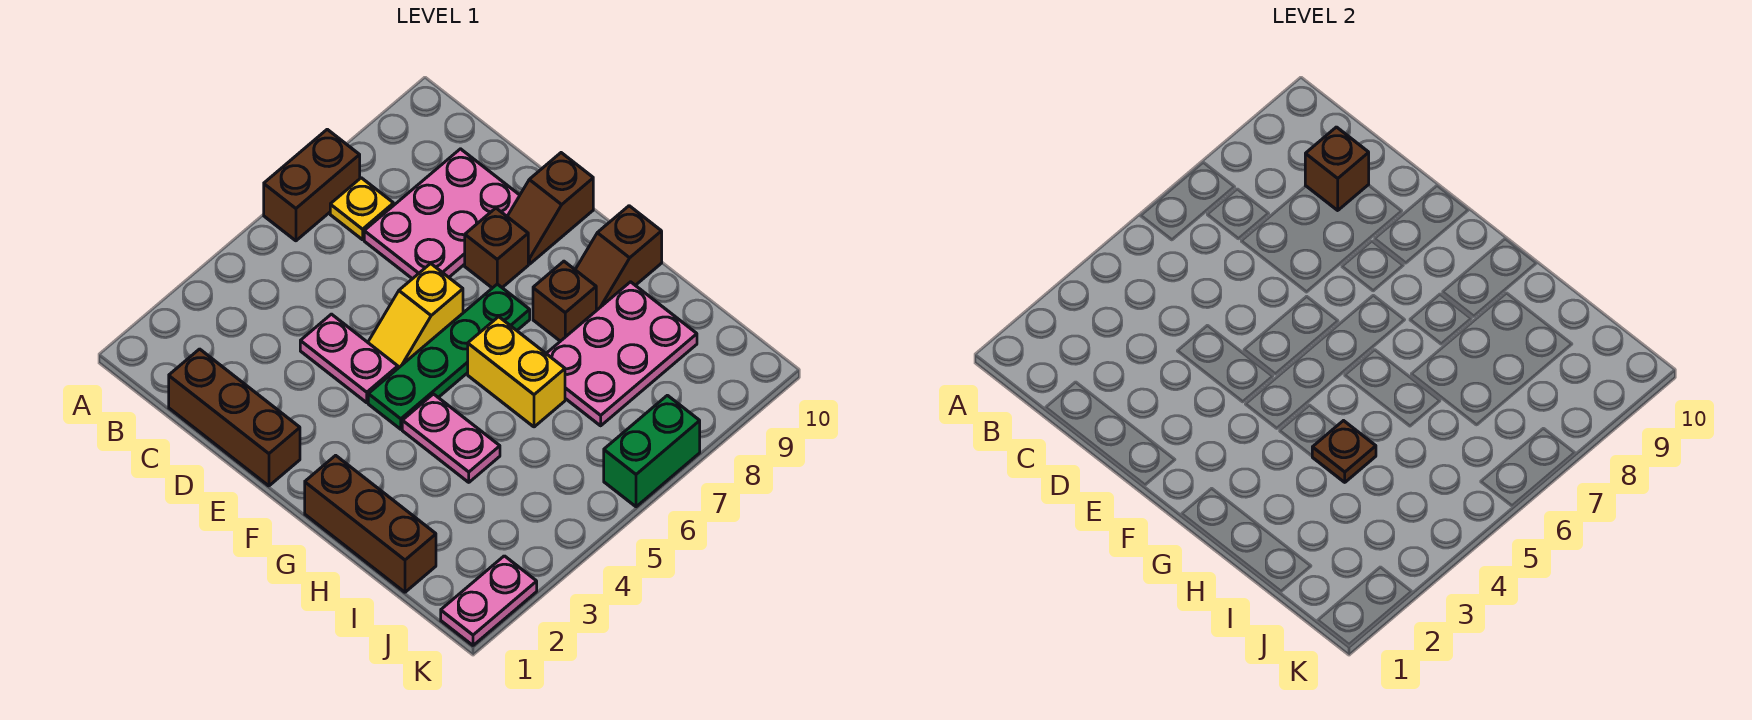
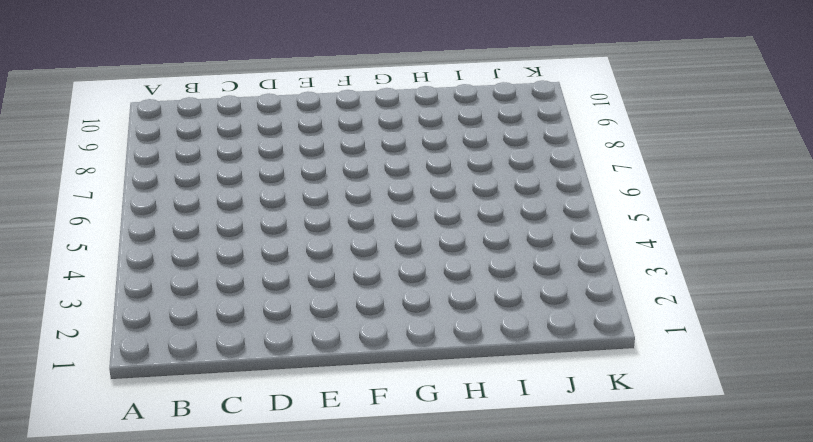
none -> brown 1x2 brick [264,129,360,241]
none -> yellow 1x1 plate [330,178,394,240]
none -> brown 1x3 brick [169,349,300,486]

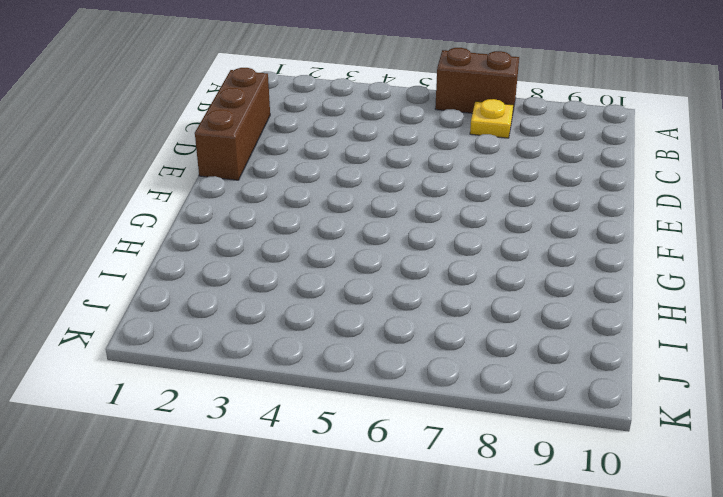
none -> pink 2x3 plate [364,149,520,279]
none -> pink 1x2 plate [300,314,398,403]
none -> yellow 1x2 slope [368,263,463,368]

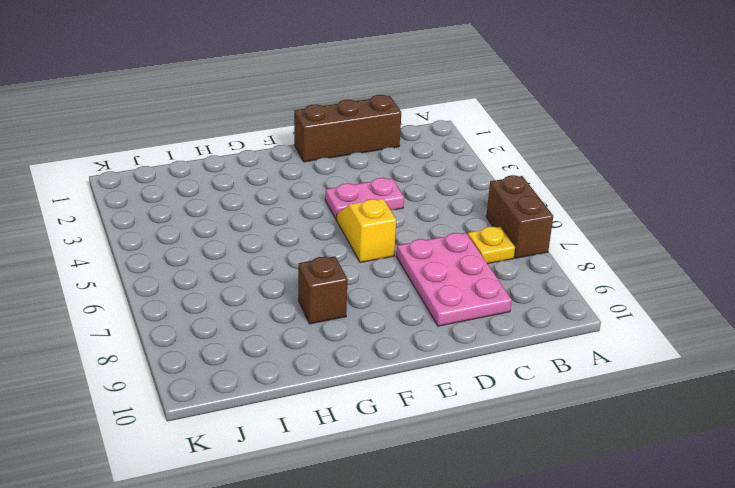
none -> brown 1x1 brick [465,208,528,288]
none -> brown 1x2 slope [507,153,593,264]
none -> green 1x4 plate [368,284,530,429]

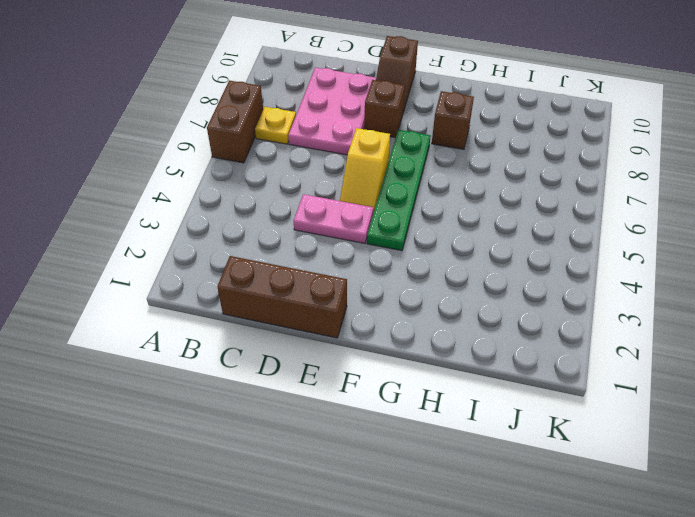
none -> brown 1x3 brick [305,455,436,592]
none -> pink 1x2 plate [402,394,500,482]
none -> yellow 1x2 brick [468,317,565,427]

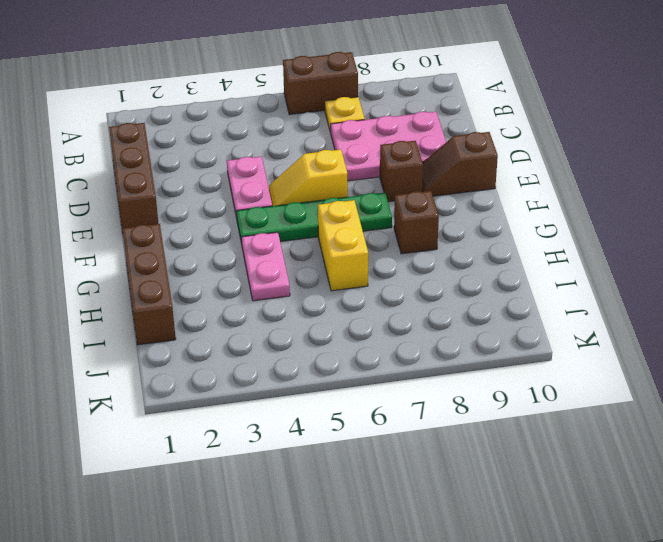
none -> brown 1x2 slope [575,206,662,310]
none -> pink 2x3 plate [546,282,697,426]
none -> pink 1x2 plate [441,556,537,645]

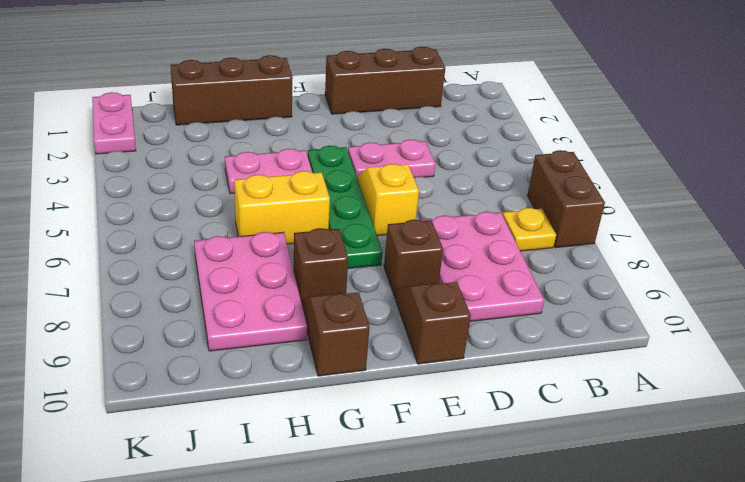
none -> green 1x2 brick [604,395,700,507]
none -> brown 1x1 brick [1305,127,1369,210]
none -> brown 1x1 plate [1312,421,1376,482]

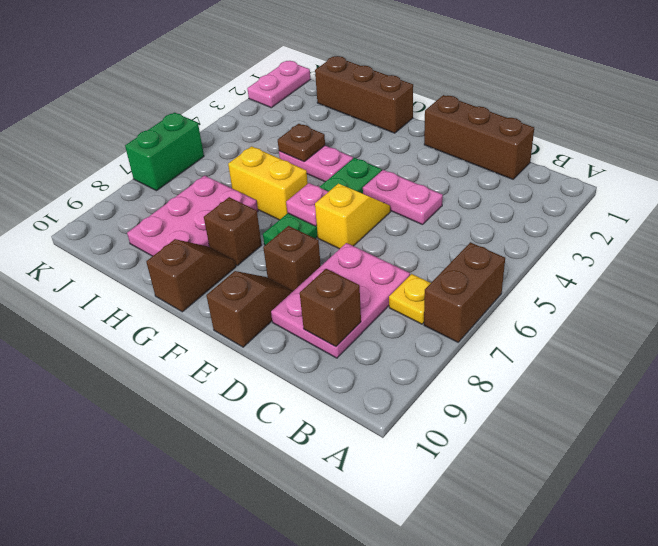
pink 1x1 plate [286,183,328,226] -> none

